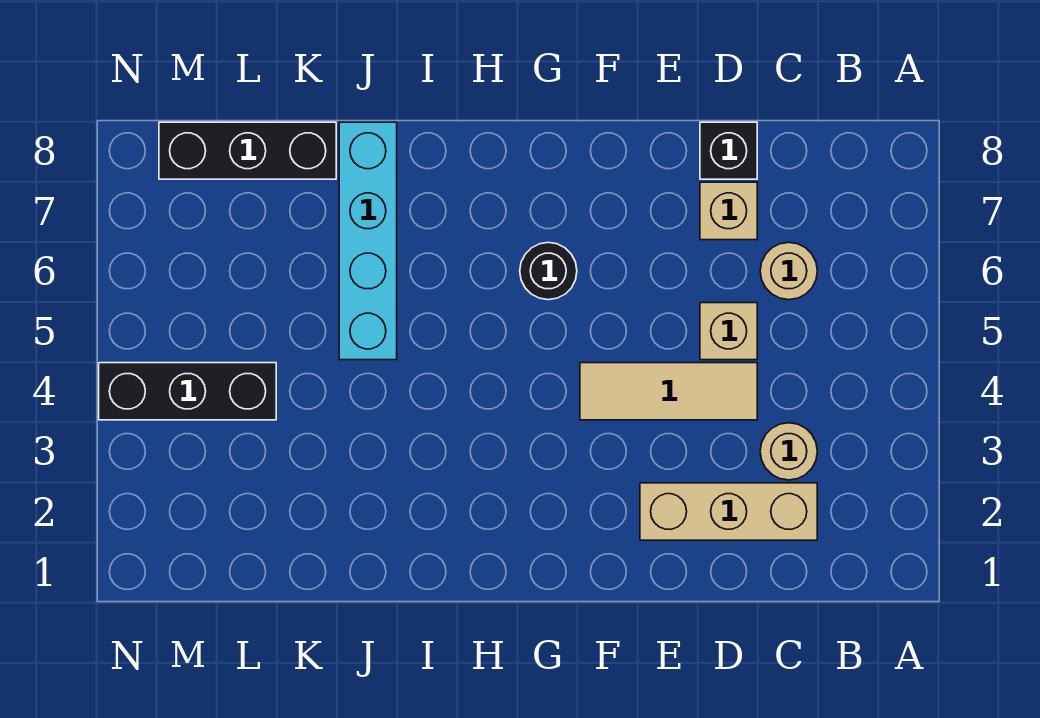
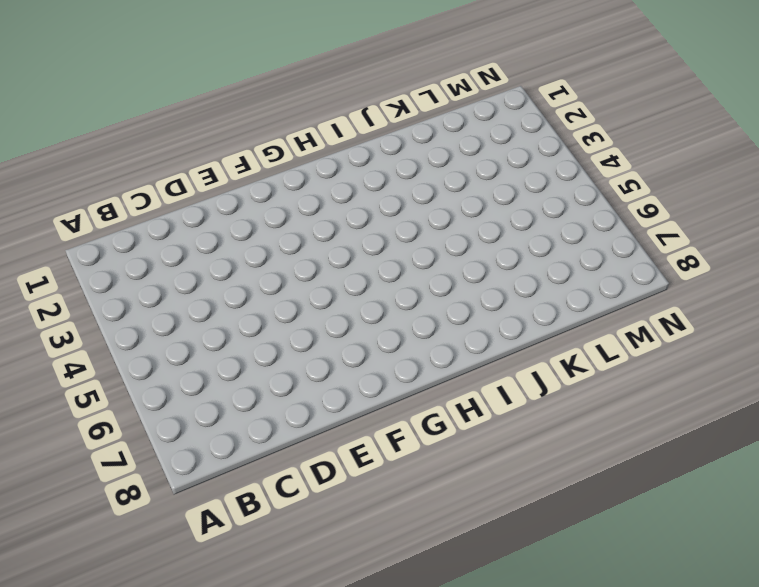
none -> tan 1x3 brick [640,483,817,540]
none -> tan 1x1 round brick [760,423,817,480]

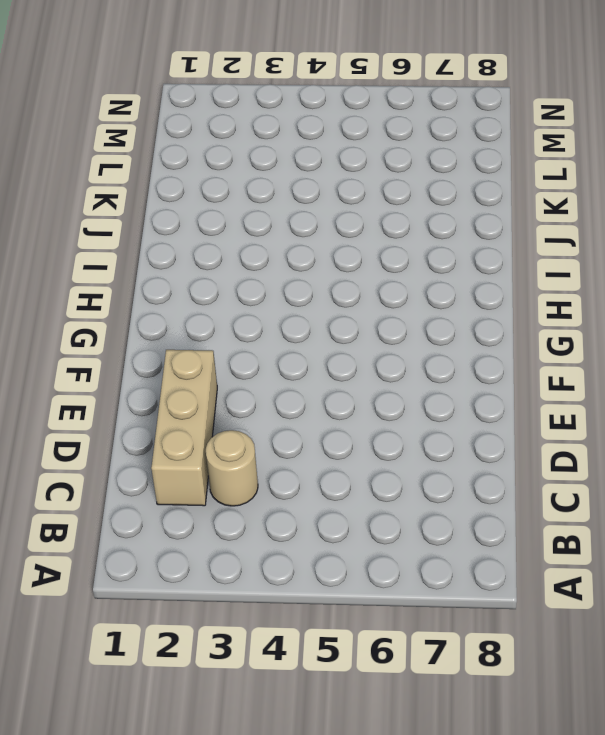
none -> tan 1x1 round brick [760,242,817,300]
none -> tan 1x3 tile [580,363,757,420]

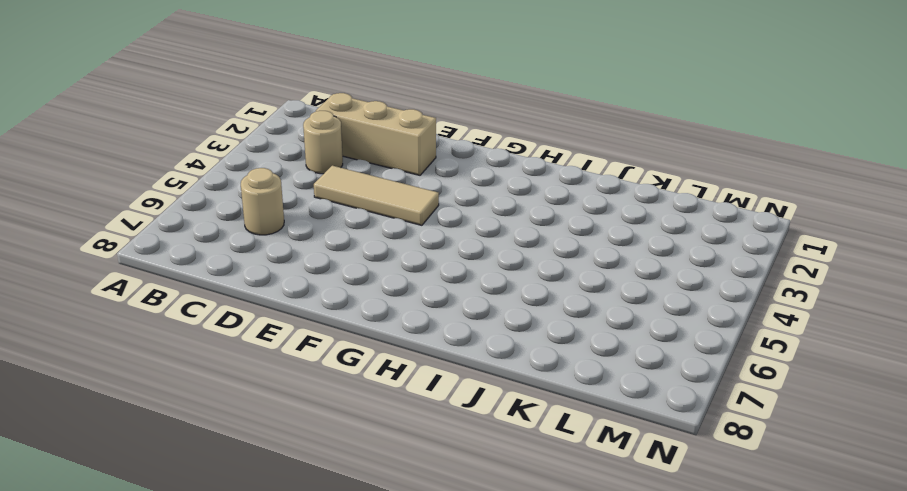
none -> tan 1x1 brick [700,303,757,360]
none -> tan 1x1 brick [700,182,757,240]

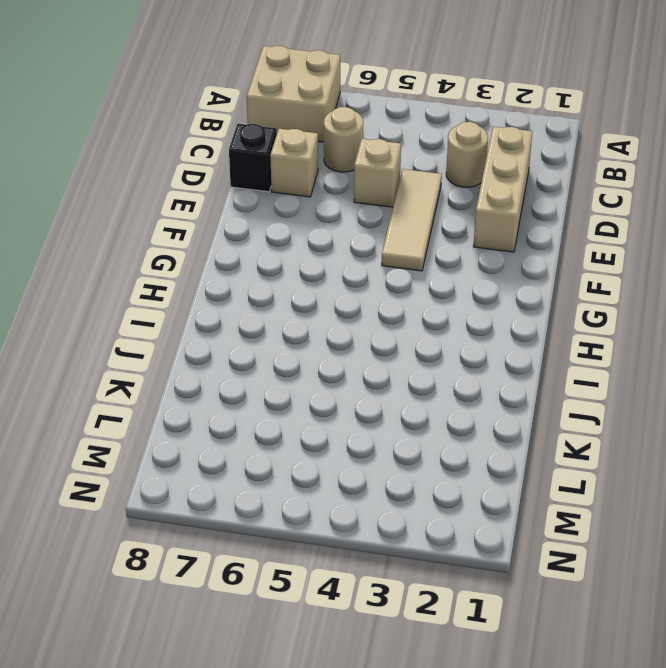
tan 2x2 brick [247,46,340,142] -> none
none -> black 1x1 round brick [520,242,577,300]
none -> cyan 1x4 brick [339,122,397,360]

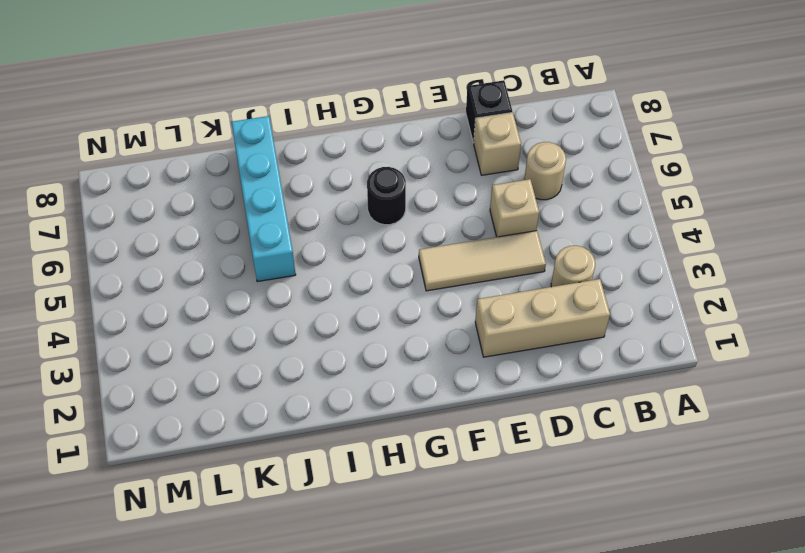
none -> black 1x3 brick [159,122,336,179]
none -> black 1x3 brick [99,363,276,420]

